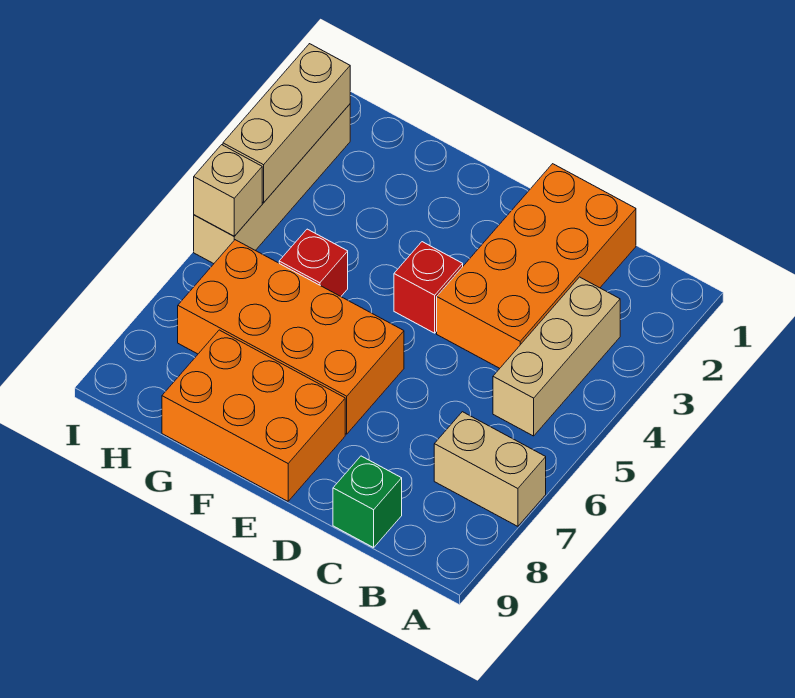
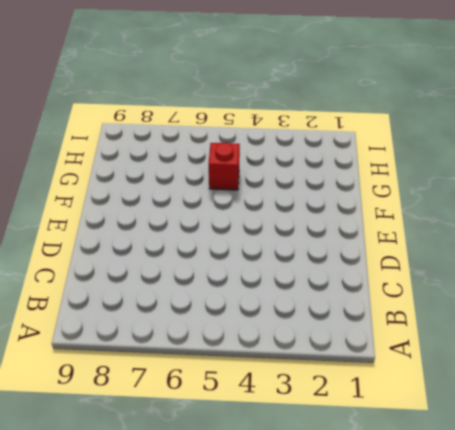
none -> tan 1x2 brick [434,412,546,526]
none -> tan 1x3 brick [493,277,620,436]

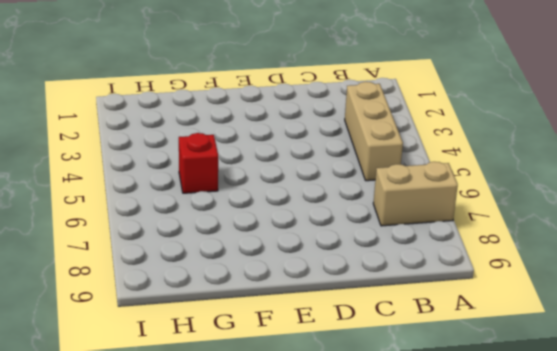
none -> orange 2x4 brick [437,164,636,368]
none -> green 1x1 brick [333,456,402,548]

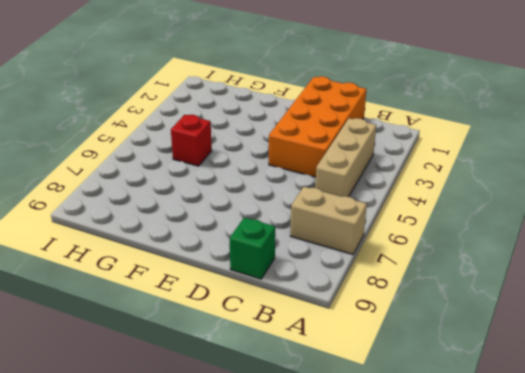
none -> red 1x1 brick [394,242,463,333]
none -> orange 2x4 brick [178,240,404,434]

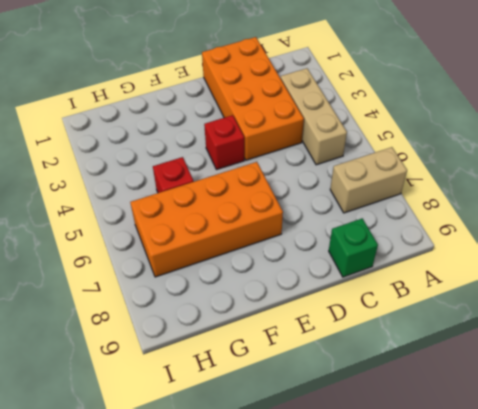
none -> orange 2x3 brick [162,330,345,501]
none -> tan 1x4 brick [194,104,350,264]

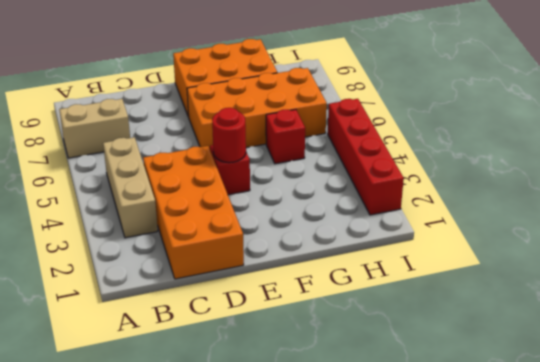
red 1x1 round brick [212,108,246,163] -> none
red 1x4 brick [328,99,404,215] -> tan 1x4 brick [194,104,350,264]
none -> green 1x1 brick [333,456,402,548]
none -> tan 1x3 brick [223,44,350,203]

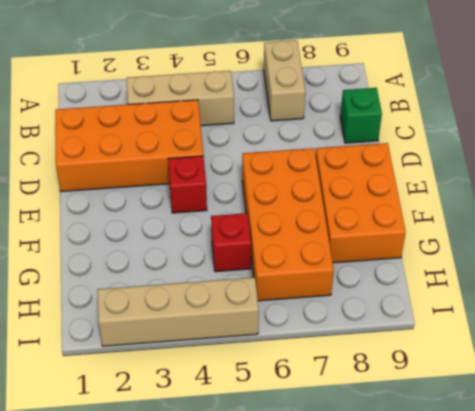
none -> tan 1x3 brick [223,44,350,203]
none -> tan 1x1 brick [194,145,262,236]

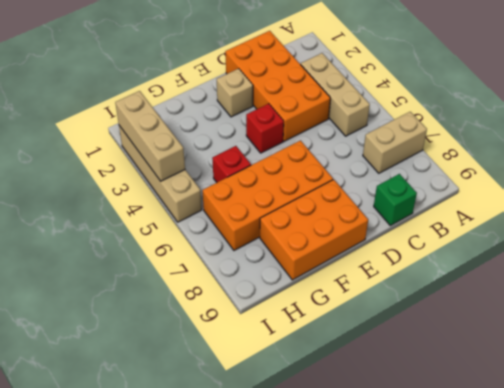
tan 1x1 brick [217,69,253,117] -> tan 1x1 brick moved to [194,145,262,236]

